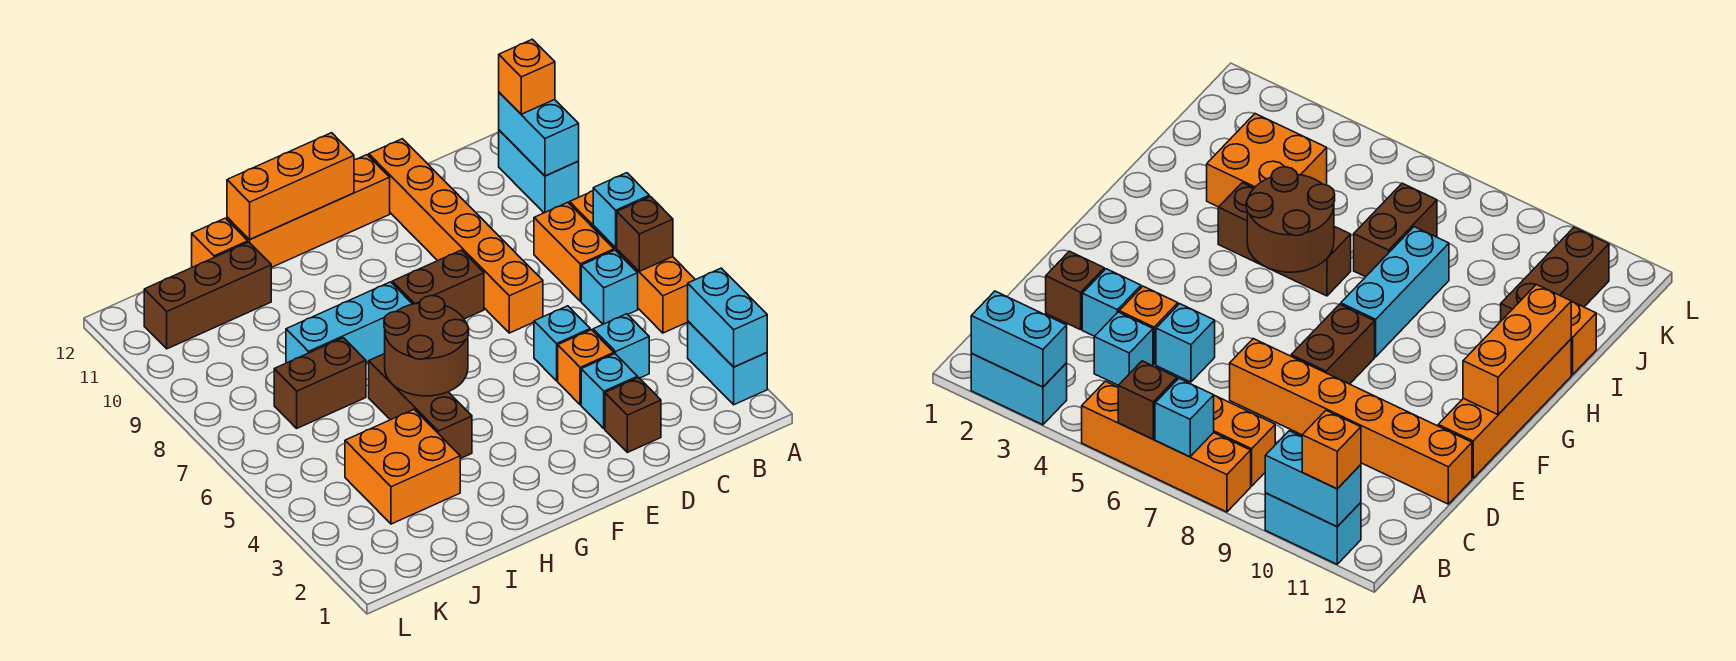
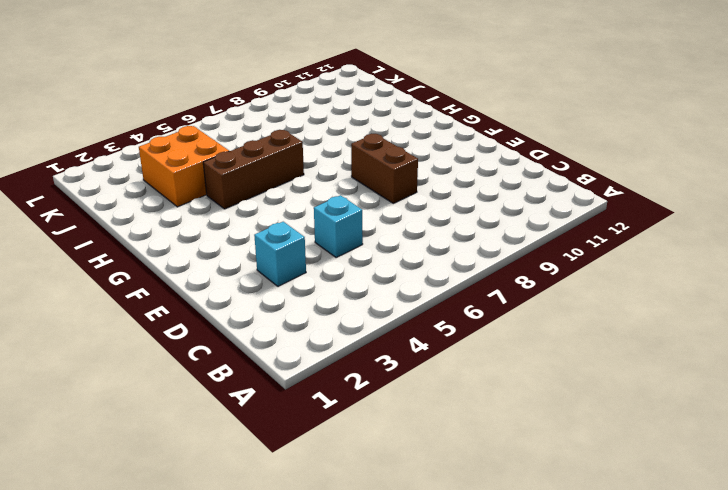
none -> cyan 1x2 brick [688,321,767,405]
none -> orange 1x4 brick [570,191,695,333]
none -> cyan 1x2 brick [499,130,579,213]

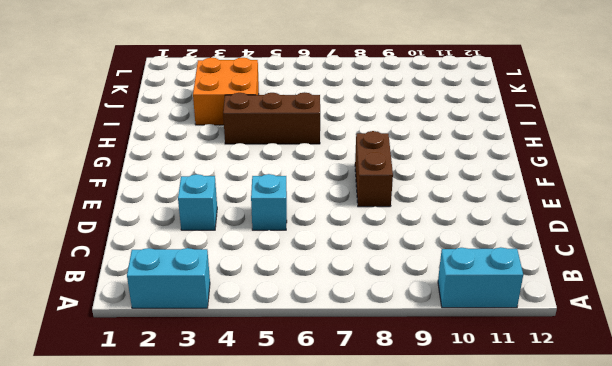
none -> orange 1x4 brick [570,191,695,333]
none -> cyan 1x1 brick [581,250,638,324]
none -> orange 1x2 brick [534,202,614,301]

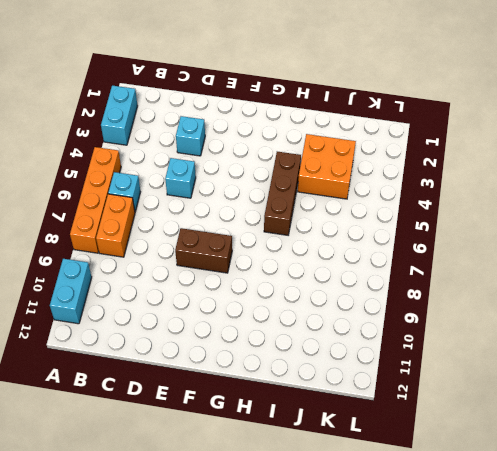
none -> cyan 1x1 brick [593,314,649,378]
none -> brown 1x1 brick [605,378,661,452]
none -> orange 1x1 brick [558,330,614,405]

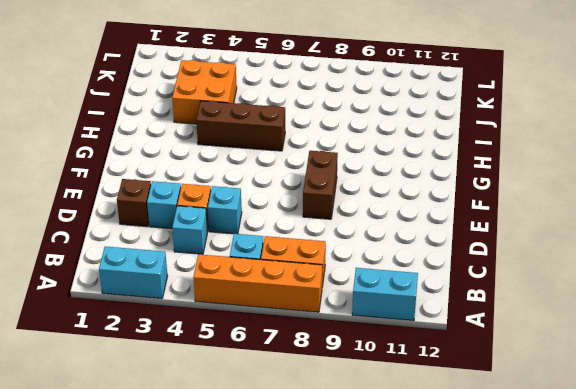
none -> orange 1x6 brick [369,139,543,333]
none -> orange 1x4 brick [227,155,390,268]
none -> cyan 1x3 brick [286,282,412,363]

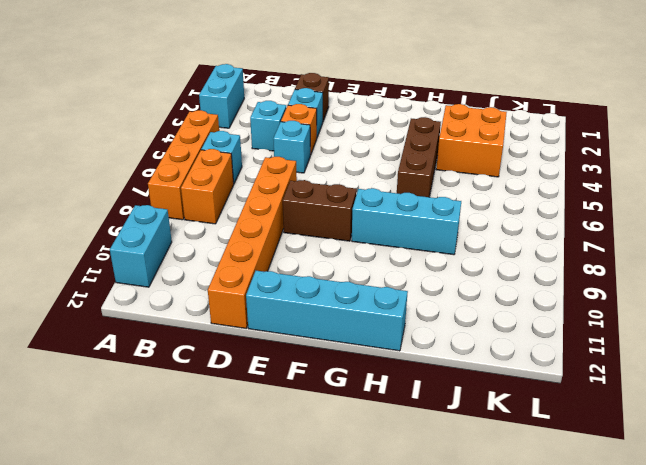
cyan 1x4 brick [246,271,408,351] -> orange 1x4 brick [227,155,390,268]
none -> brown 1x2 brick [274,338,366,428]
none -> brown 1x3 brick [144,242,271,349]
none -> orange 1x1 brick [192,218,248,267]

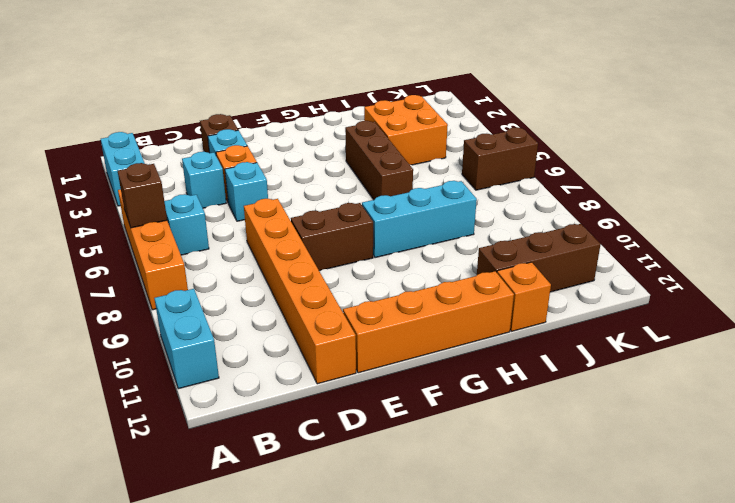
brown 1x2 brick [462,127,538,190] -> brown 1x2 brick moved to [274,338,366,428]
none -> orange 1x2 brick [534,202,614,301]
none -> cyan 1x2 brick [688,268,767,367]
none -> cyan 1x1 brick [593,173,649,248]

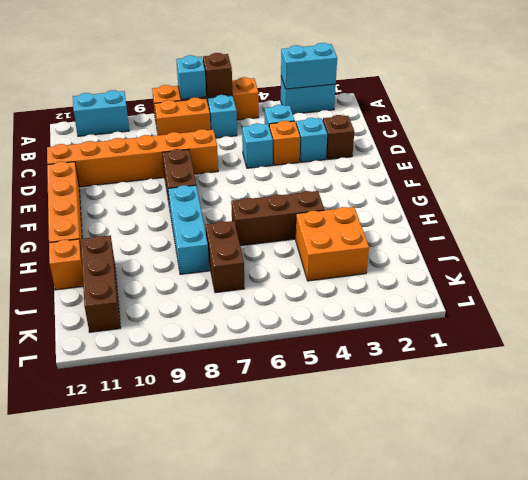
none -> cyan 1x2 brick [499,92,579,176]
none -> orange 1x3 brick [227,133,354,240]
none -> brown 2x2 round brick [384,296,469,396]

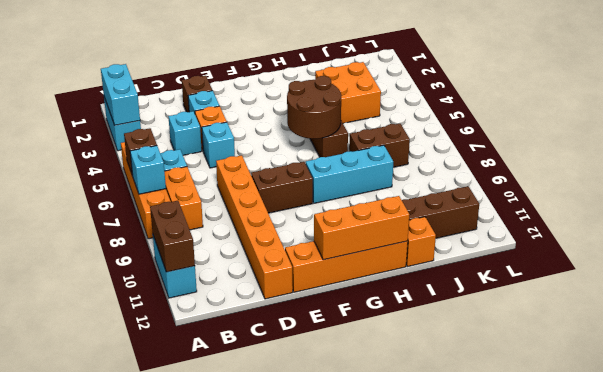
brown 1x2 brick [150,201,195,272] -> cyan 1x2 brick [499,92,579,176]
none -> orange 1x1 brick [499,39,555,114]

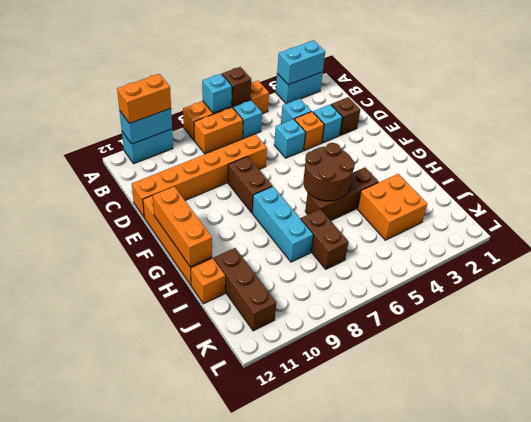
orange 1x2 brick [117,74,171,123] -> orange 1x1 brick [499,39,555,114]

